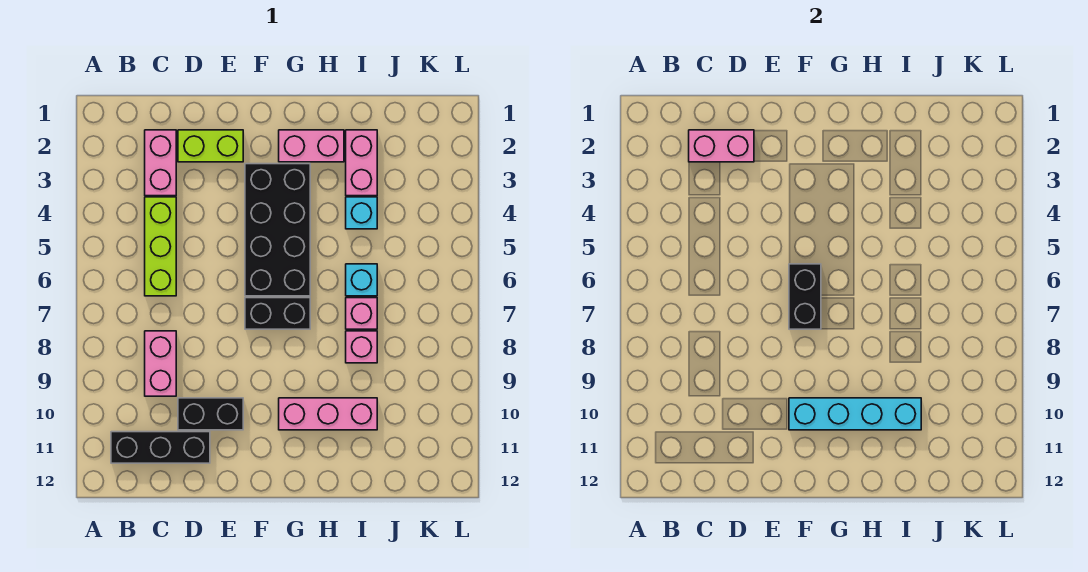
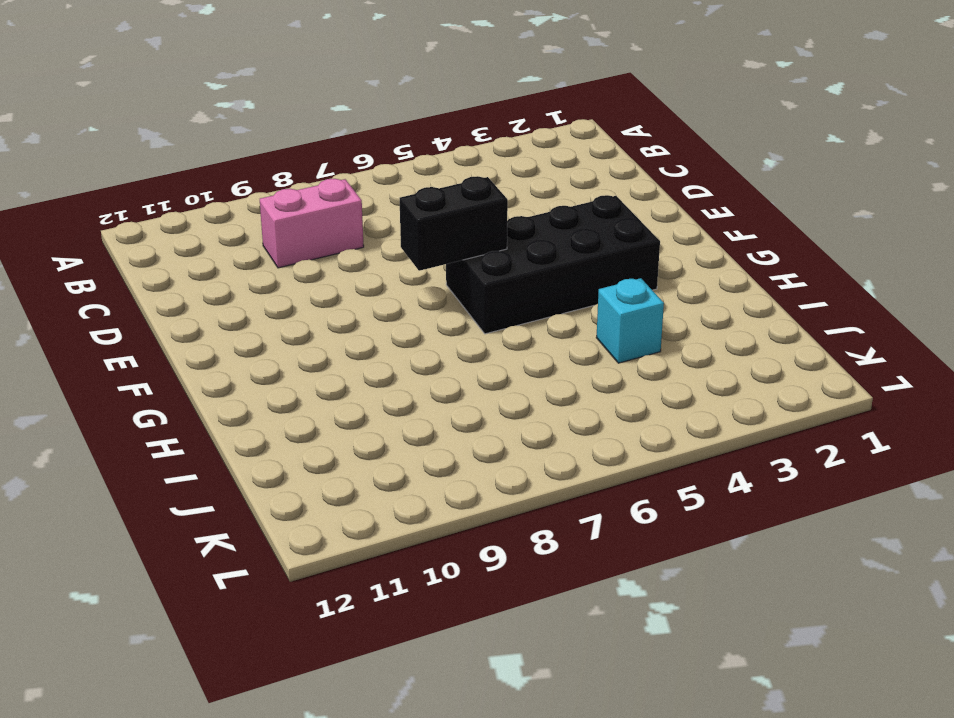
none -> black 1x3 brick [111,432,210,463]
none -> pink 1x2 brick [145,130,176,196]
none -> lime 1x3 brick [145,197,176,296]

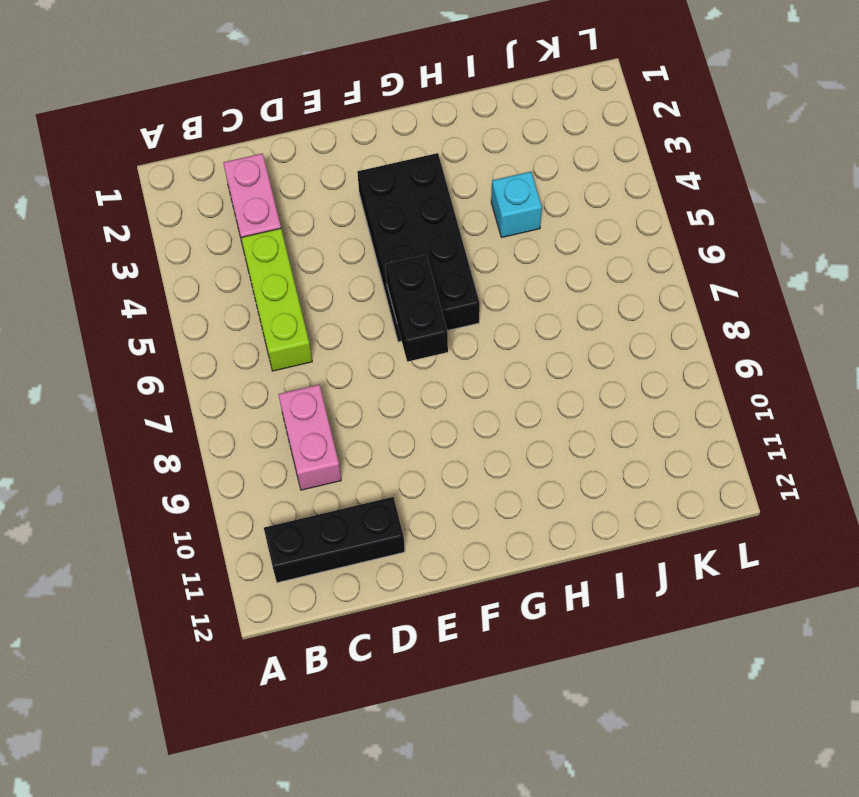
none -> lime 1x2 brick [178,130,243,162]
none -> black 1x2 brick [178,398,243,430]
none -> black 1x2 brick [245,298,310,329]

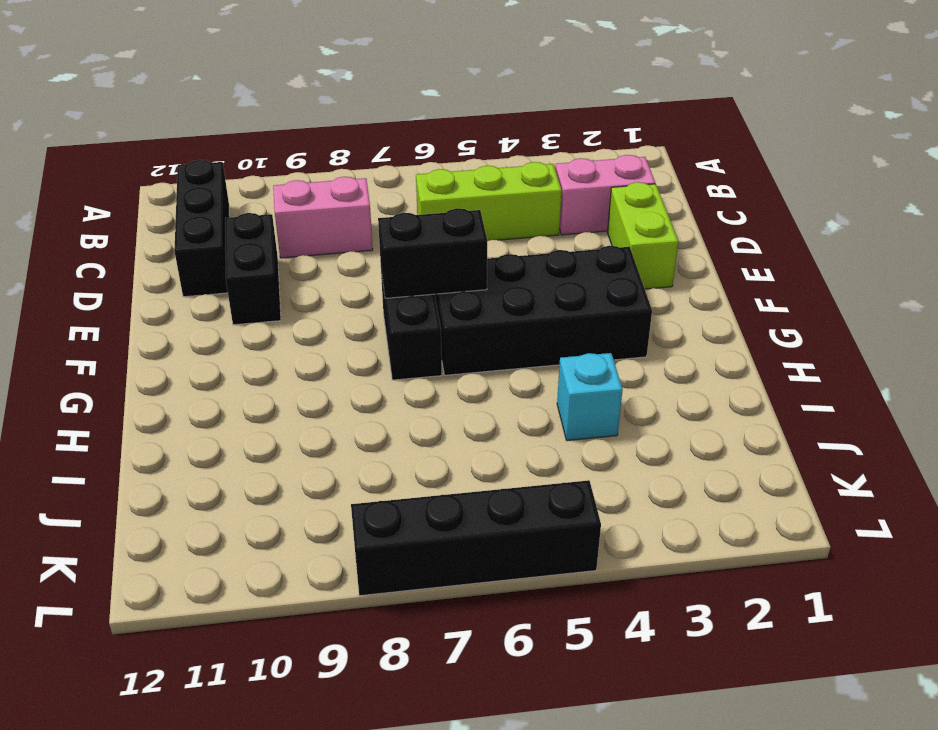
black 1x4 brick [351,480,601,596] -> none
none -> pink 1x2 brick [279,130,344,162]
none -> pink 1x3 brick [279,398,377,430]
none -> pink 1x2 brick [346,130,377,196]

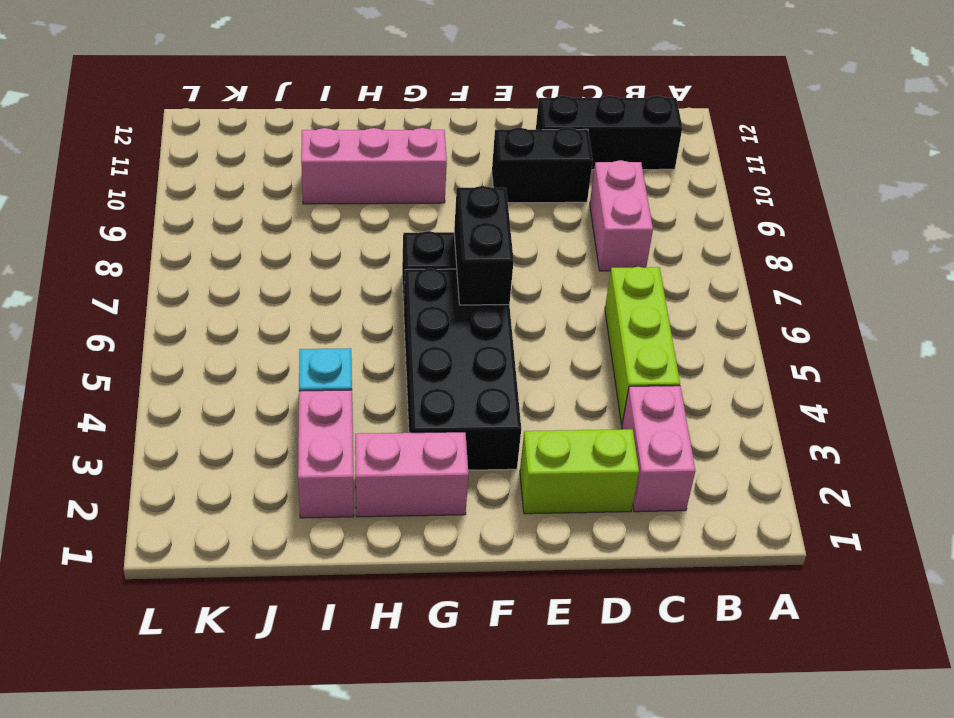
none -> cyan 1x1 brick [346,264,377,296]
none -> pink 1x1 brick [346,298,377,329]
none -> pink 1x1 brick [346,331,377,363]

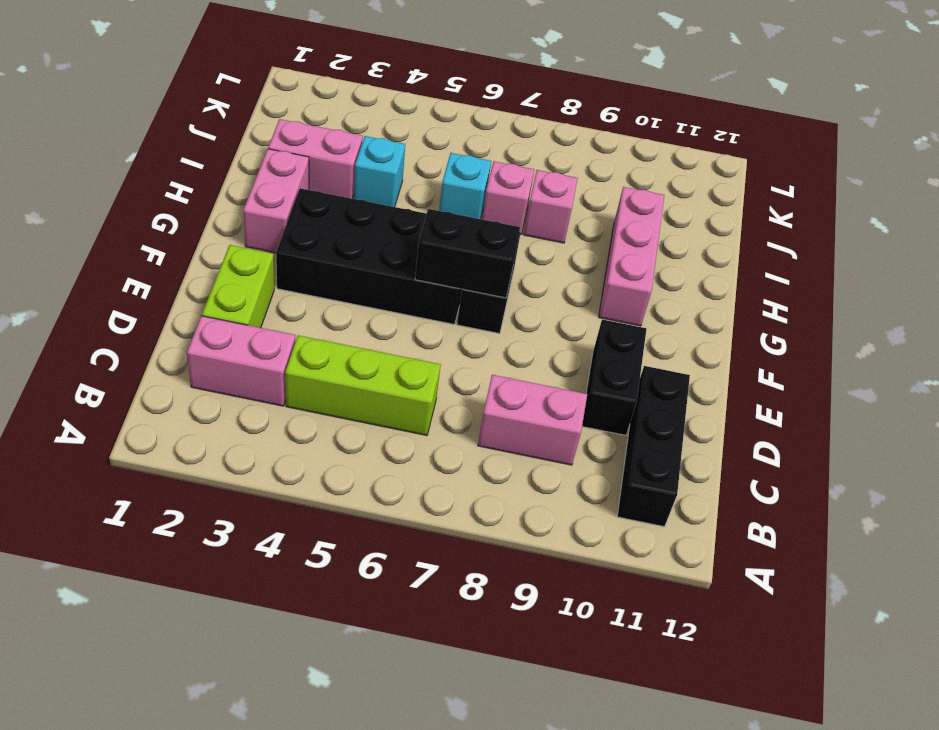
none -> pink 1x2 brick [689,130,754,162]
none -> cyan 1x4 brick [789,398,921,430]

